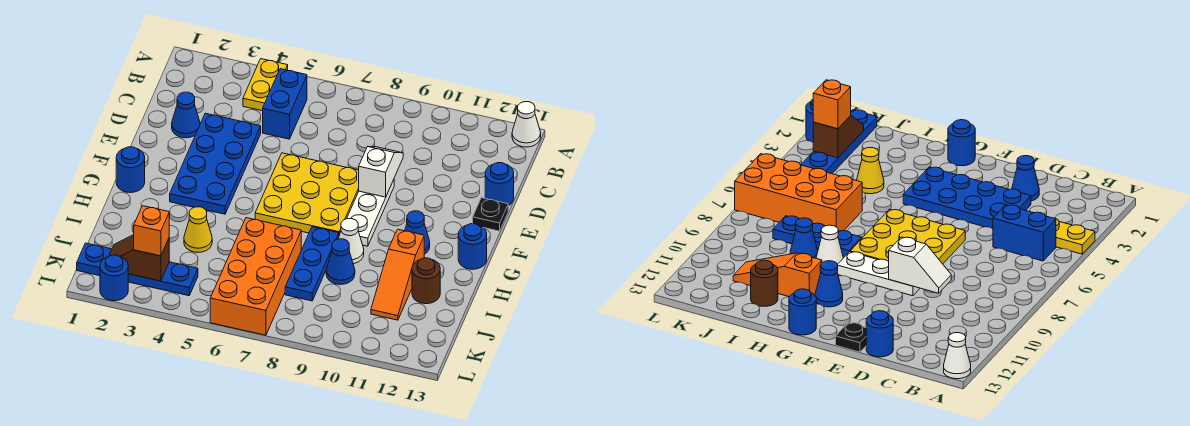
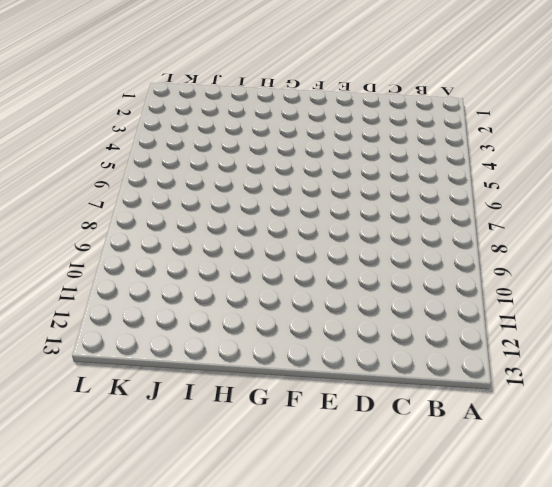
none -> yellow 1x2 plate [243,59,288,111]
none -> white 1x1 cone [512,102,541,147]
none -> blue 1x2 brick [263,69,307,139]

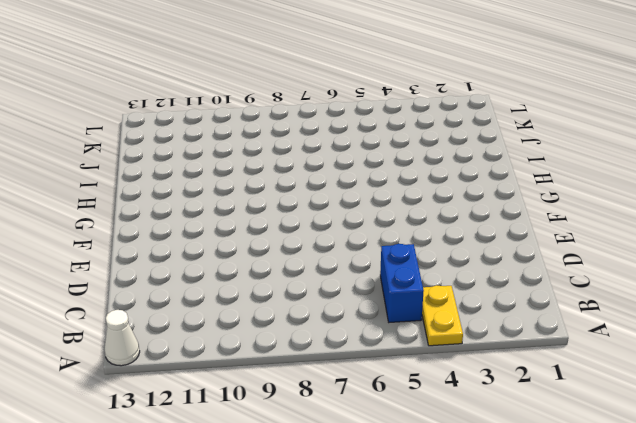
none -> blue 1x1 cone [172,92,200,138]
none -> blue 2x4 plate [170,113,261,214]
none -> blue 1x1 round brick [485,163,514,206]

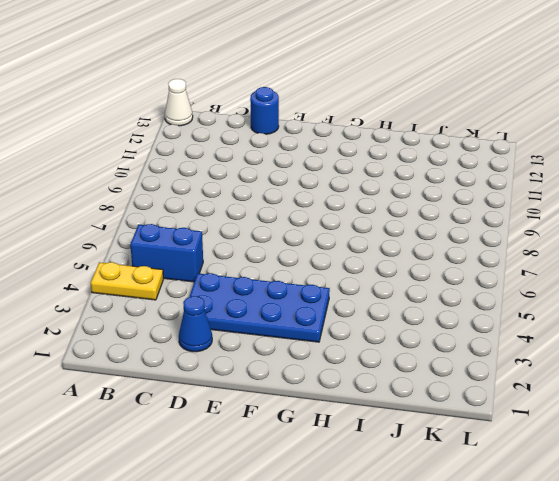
none -> yellow 3x3 plate [255,153,359,235]
none -> white 1x3 plate [347,180,394,246]
none -> black 1x1 plate [473,198,508,231]

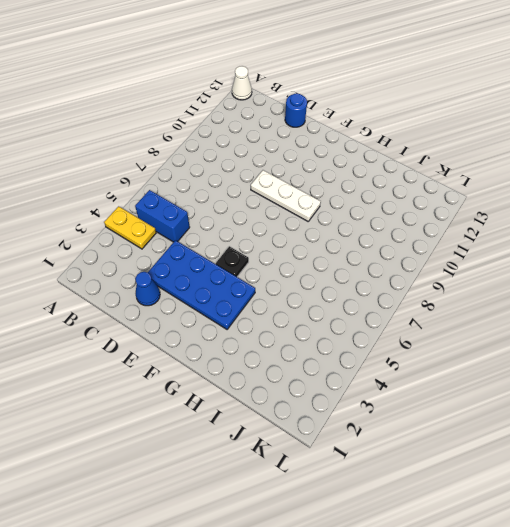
black 1x1 plate [216,246,249,277] -> black 1x1 plate moved to [473,198,508,231]
none -> yellow 3x3 plate [255,153,359,235]
none -> blue 1x1 round brick [116,147,145,193]
none -> blue 1x1 cone [405,211,430,254]

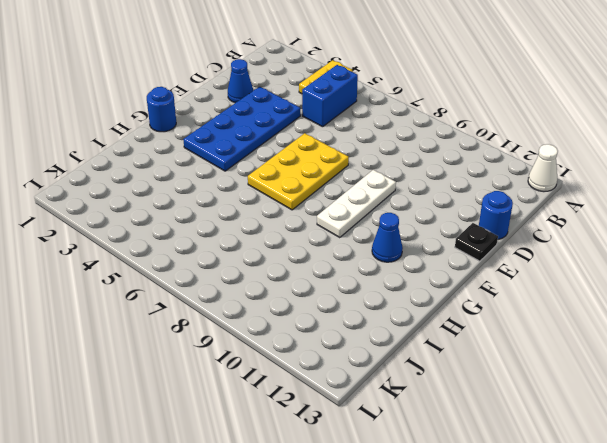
yellow 2x3 plate [248,133,349,210] -> yellow 3x3 plate [255,153,359,235]
none -> blue 1x1 round brick [458,224,487,269]
none -> blue 1x3 plate [285,227,339,301]
none -> white 1x1 cone [339,219,364,264]

